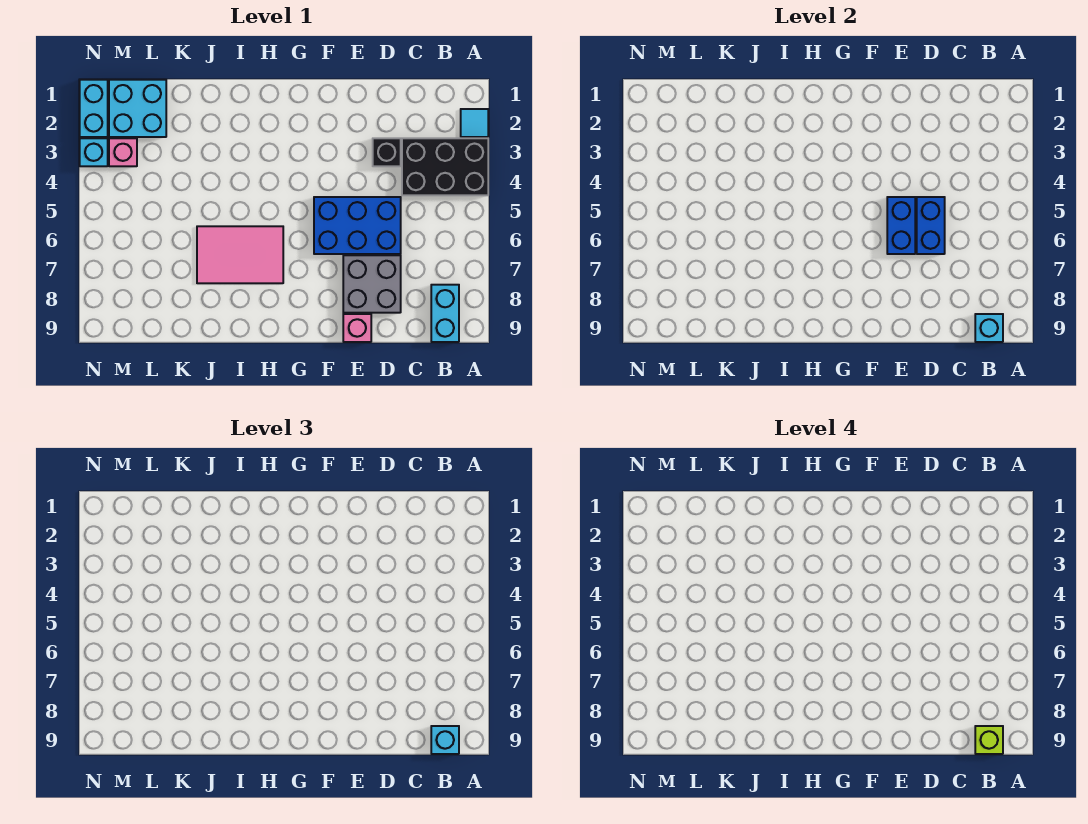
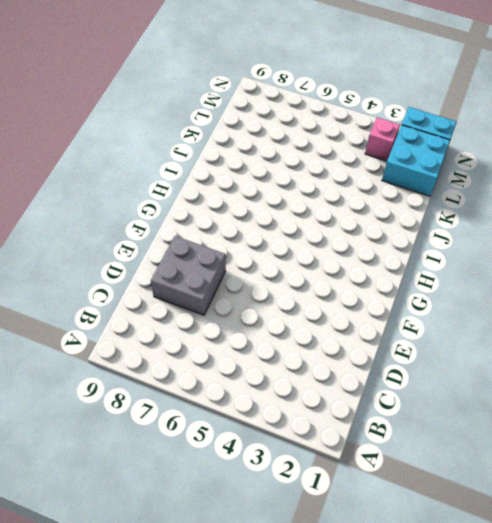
none -> cyan 1x1 tile [461,109,488,137]
none -> black 2x3 brick [402,138,488,195]
none -> cyan 1x2 brick [431,285,459,342]

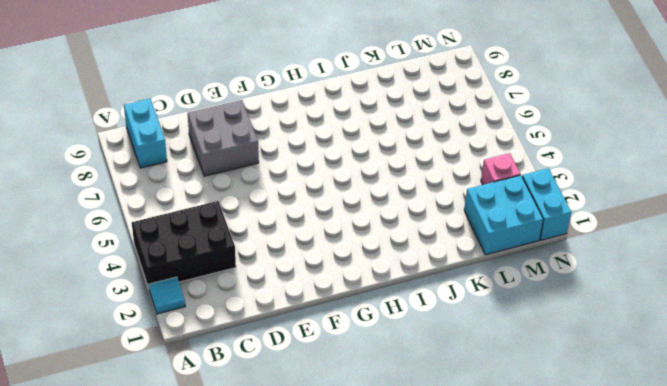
none -> black 1x1 brick [373,138,401,166]
none -> blue 2x3 brick [314,197,401,254]
none -> pink 1x1 brick [343,314,371,342]

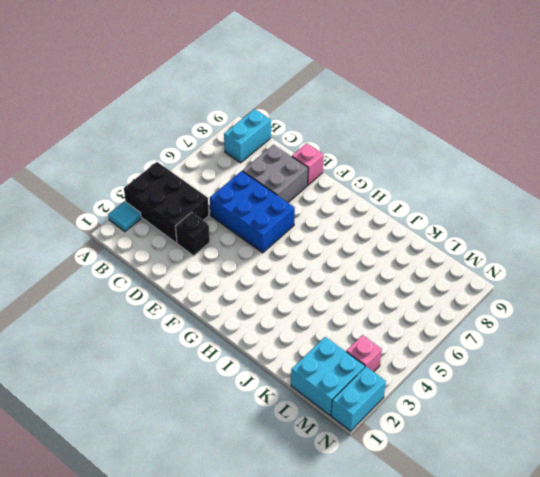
none -> pink 2x3 tile [197,226,283,283]
none -> cyan 1x1 brick [80,138,108,166]
none -> cyan 1x1 brick [975,314,1003,342]

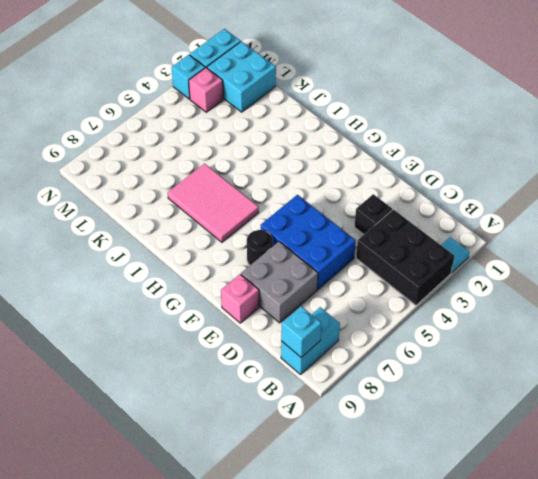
black 1x1 round brick [247,230,273,265] -> none
none -> blue 1x2 brick [917,197,945,254]
none -> blue 1x2 brick [887,197,915,254]
none -> cyan 1x1 brick [431,726,459,754]

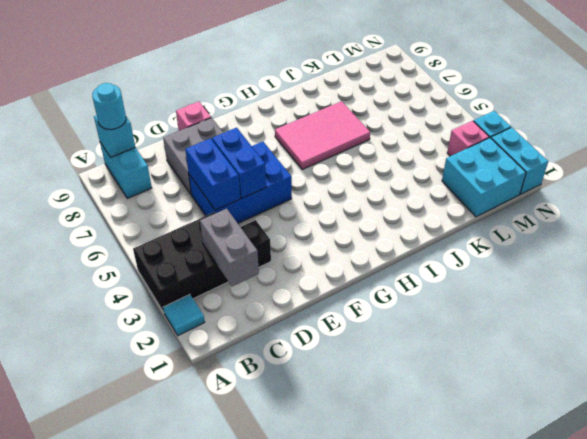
cyan 1x1 round brick [92,83,126,129] -> cyan 1x1 brick [431,726,459,754]
grey 1x2 brick [200,209,259,286] -> none
none -> lime 1x1 brick [975,726,1003,754]

